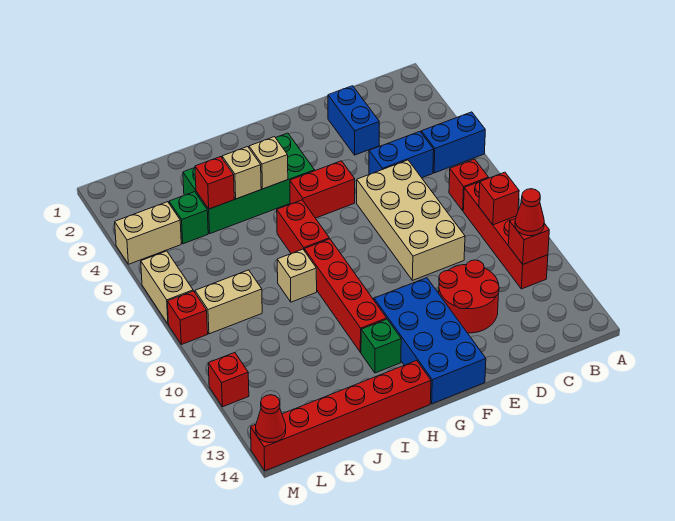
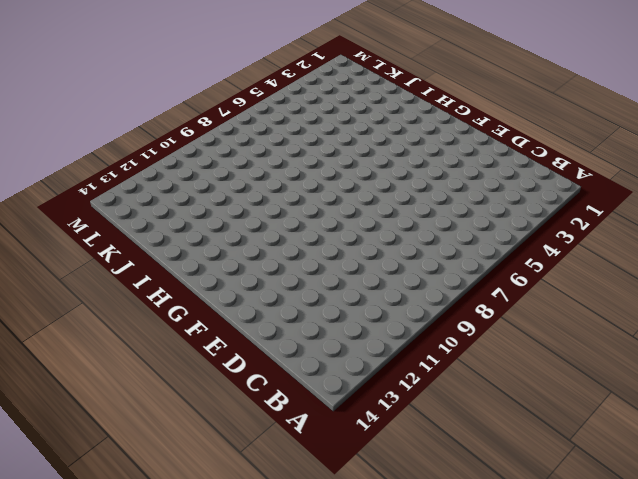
none -> blue 1x2 brick [421,112,485,173]
none -> red 1x1 brick [449,159,488,211]
none -> red 1x4 brick [463,182,548,289]

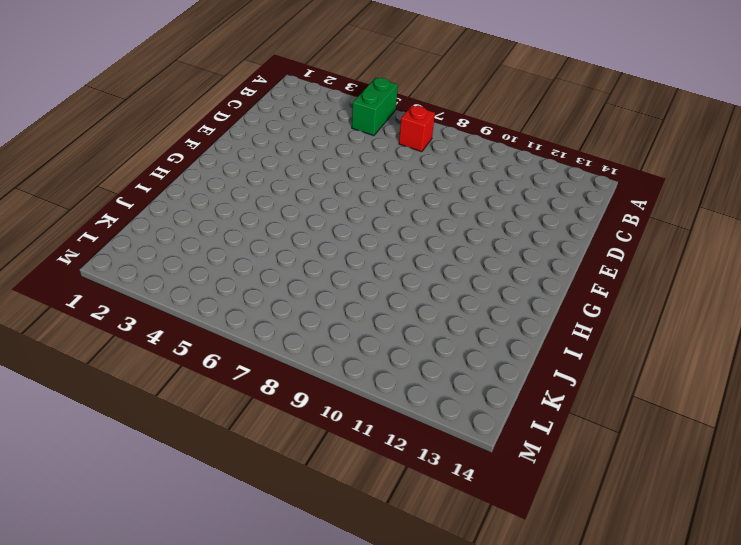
green 1x2 brick [352,78,398,136] -> blue 1x2 brick [421,112,485,173]
none -> red 1x4 brick [463,182,548,289]
none -> blue 1x2 brick [369,132,434,178]
none -> blue 1x2 brick [328,86,379,155]

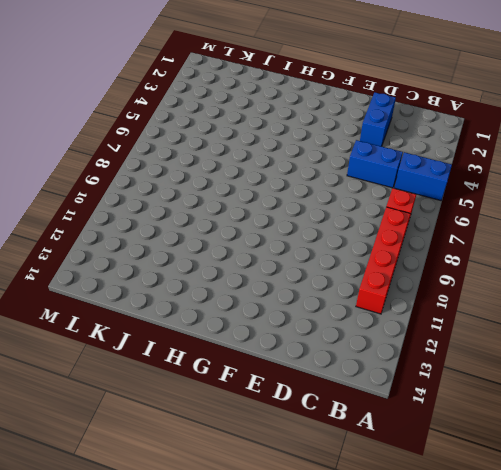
none -> tan 2x4 brick [357,160,465,280]
none -> red 2x2 round brick [439,260,499,333]
none -> red 1x2 brick [290,161,355,218]

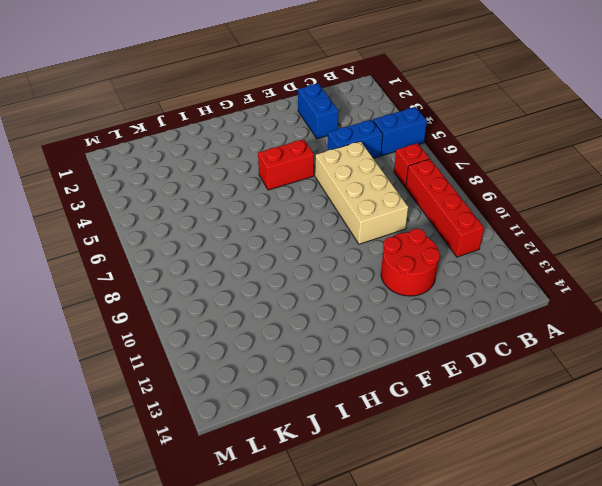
none -> blue 2x4 brick [374,278,486,404]
none -> green 2x4 brick [183,133,315,234]
none -> red 1x2 brick [277,200,329,254]

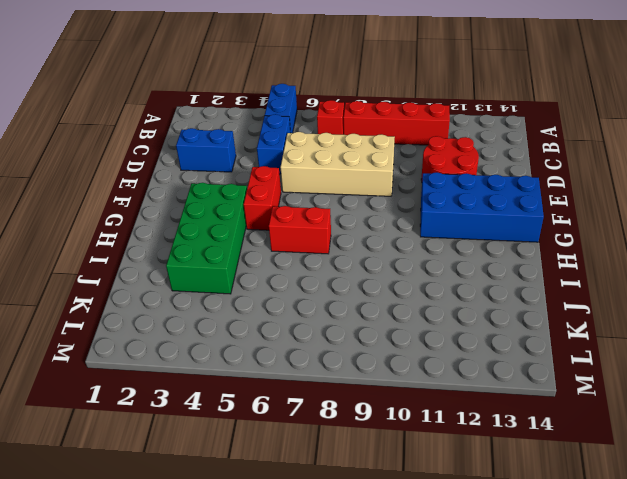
none -> red 1x4 brick [304,239,387,352]
none -> green 1x1 brick [361,319,401,373]
none -> red 1x6 brick [251,360,431,471]

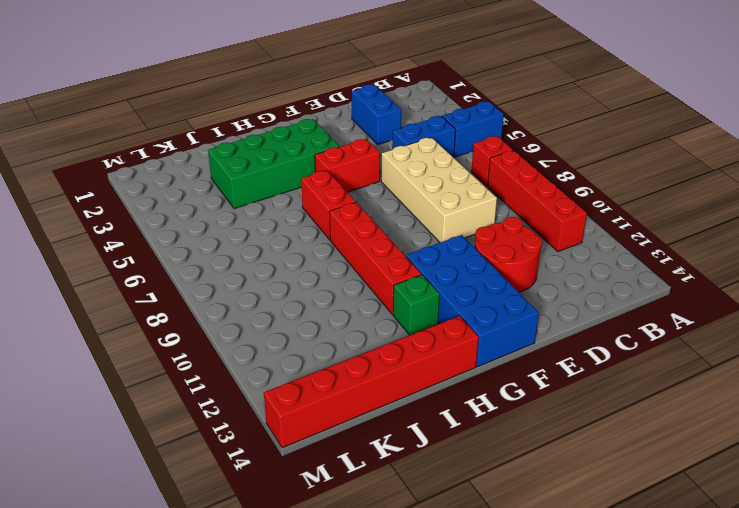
none -> tan 1x1 brick [277,249,317,302]
none -> green 1x1 brick [169,192,208,244]
none -> tan 1x2 brick [195,270,262,334]

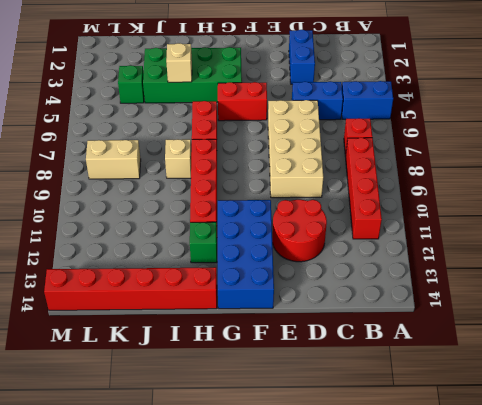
none -> tan 1x2 brick [115,202,181,264]
none -> tan 1x2 brick [141,251,193,324]
none -> red 1x1 brick [167,291,208,345]

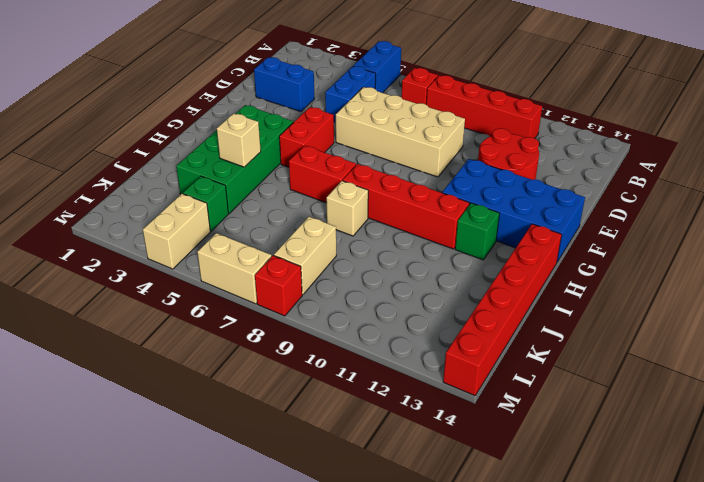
none -> red 1x1 brick [208,353,249,407]
none -> red 1x1 brick [479,172,519,225]
none -> red 1x1 brick [508,219,549,264]

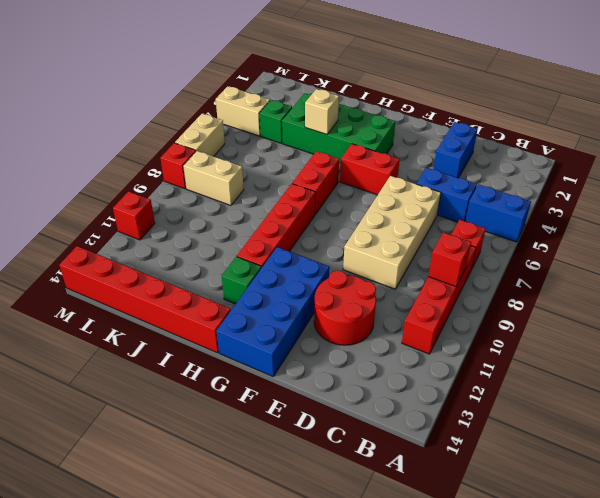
none -> tan 1x1 brick [277,249,317,302]
none -> red 1x1 brick [508,219,549,264]
none -> tan 1x1 brick [249,137,288,189]

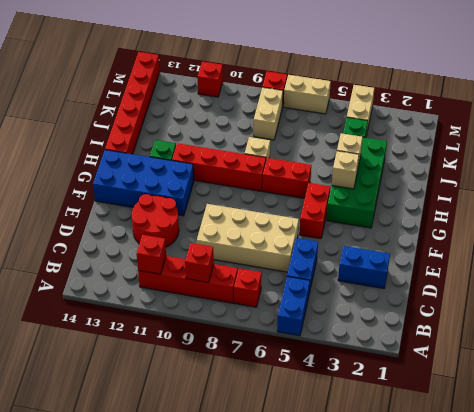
none -> red 1x1 brick [195,157,234,209]
none -> red 1x1 cone [256,395,286,443]
none -> red 1x1 cone [515,189,544,236]

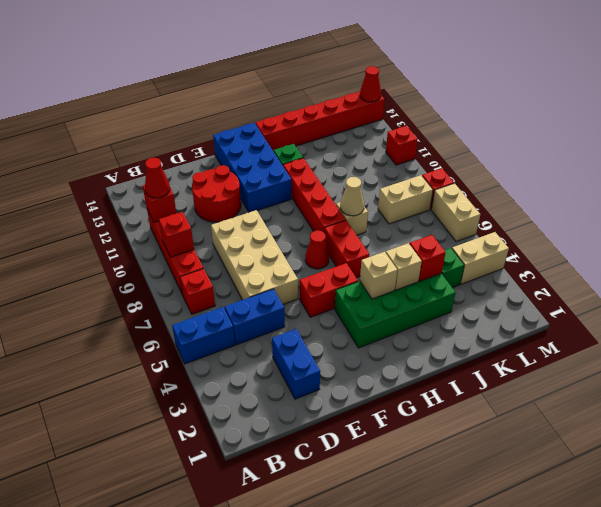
red 1x1 cone [305,230,329,269] -> none
tan 1x1 cone [340,177,364,216] -> none

